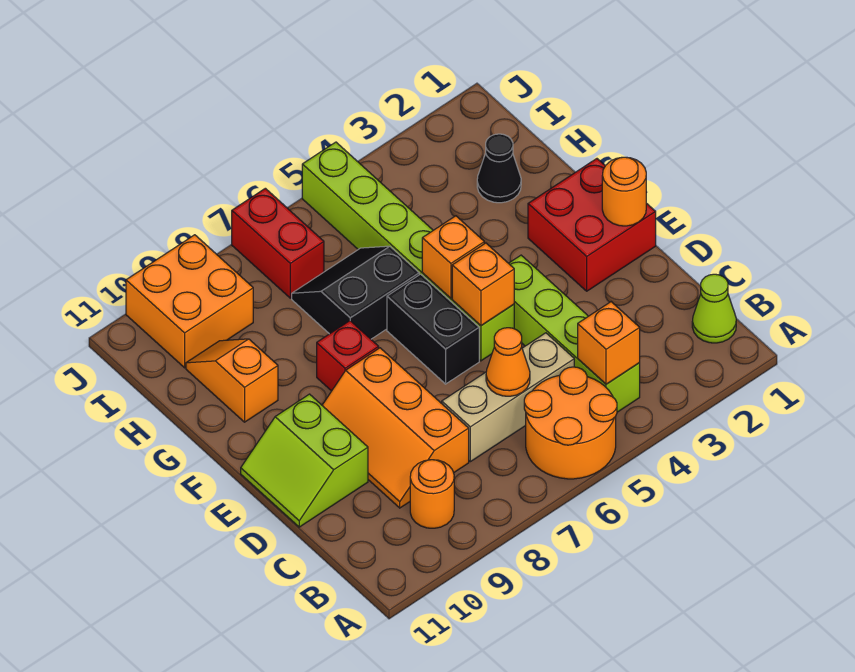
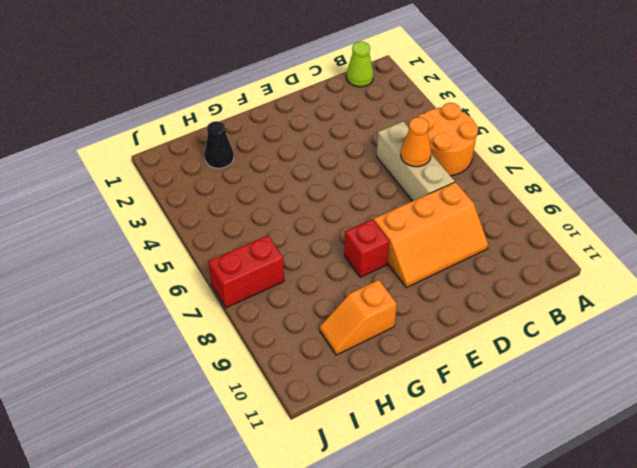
none -> lime 1x4 brick [509,255,640,412]
none -> orange 1x1 round brick [410,460,454,528]
none -> lime 2x2 slope [241,394,368,527]

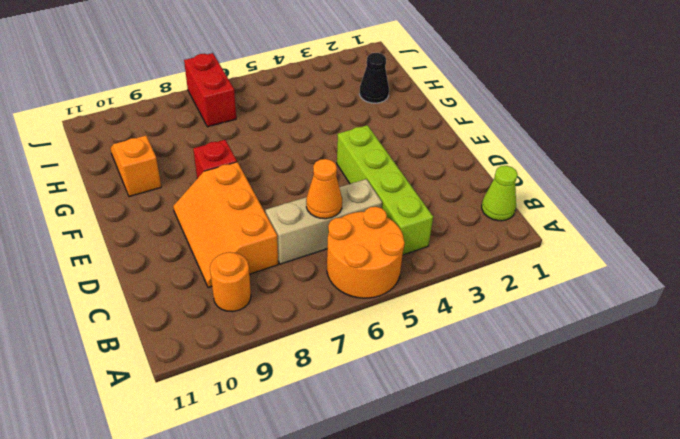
none -> lime 2x2 slope [241,394,368,527]
none -> red 2x2 brick [528,159,656,291]
none -> lime 1x6 brick [302,142,514,361]

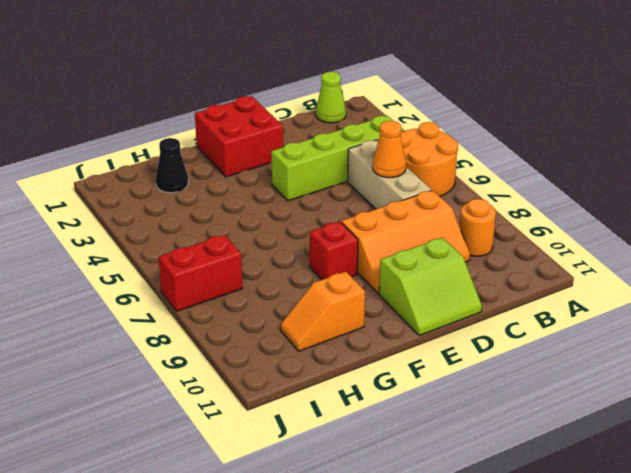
none -> lime 1x6 brick [302,142,514,361]
none -> black 1x2 brick [387,274,479,384]
none -> black 2x2 slope [292,246,419,339]

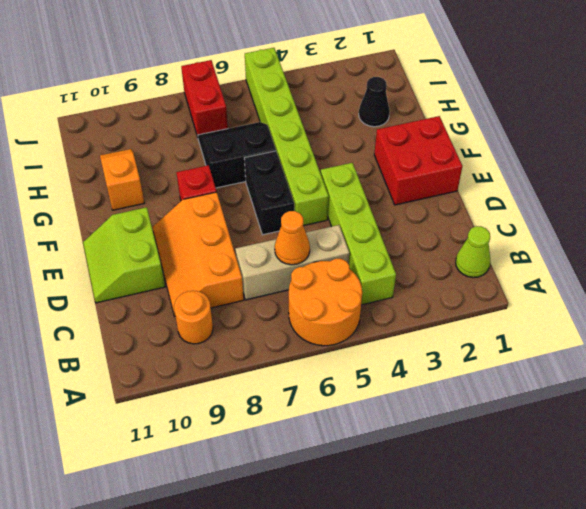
none -> orange 2x2 brick [126,235,253,368]
none -> orange 1x1 brick [578,302,640,384]
none -> orange 1x1 round brick [602,157,646,226]

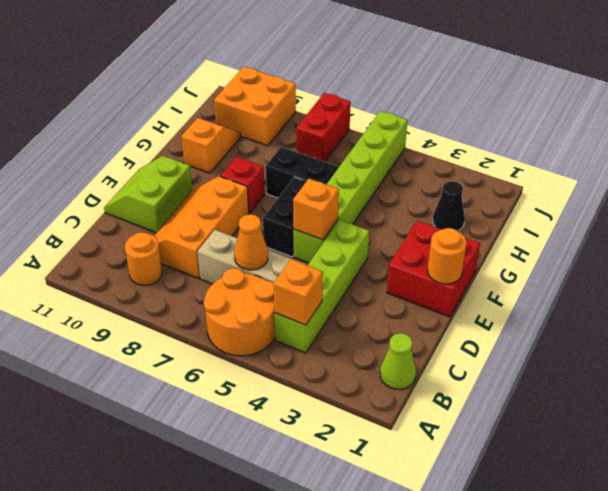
none -> orange 1x1 brick [422,216,484,298]

